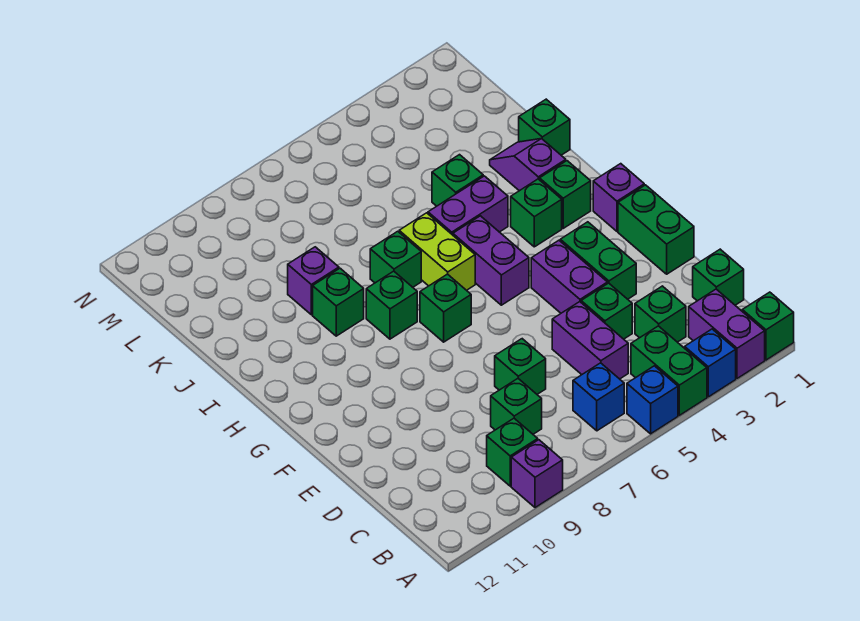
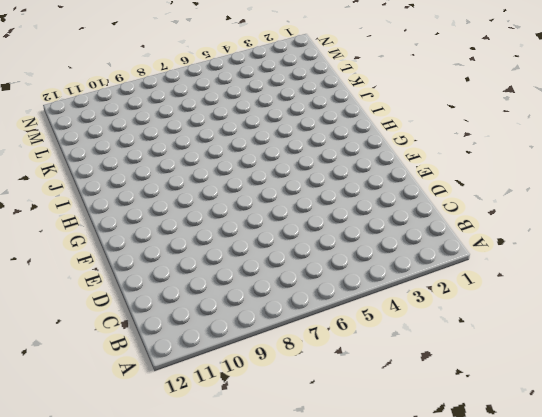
none -> green 1x1 brick [742,292,794,360]
none -> purple 1x2 brick [689,289,765,378]
none -> blue 1x1 brick [685,329,736,397]
none -> green 1x2 brick [631,326,707,415]

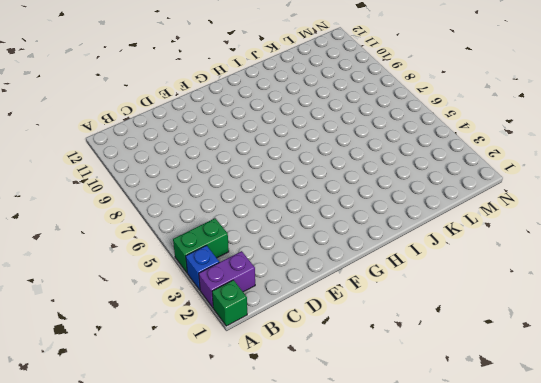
none -> blue 1x1 brick [627,366,678,434]
none -> purple 1x1 brick [511,440,563,508]
none -> blue 1x1 brick [573,363,624,431]
none -> green 1x1 brick [487,418,538,486]

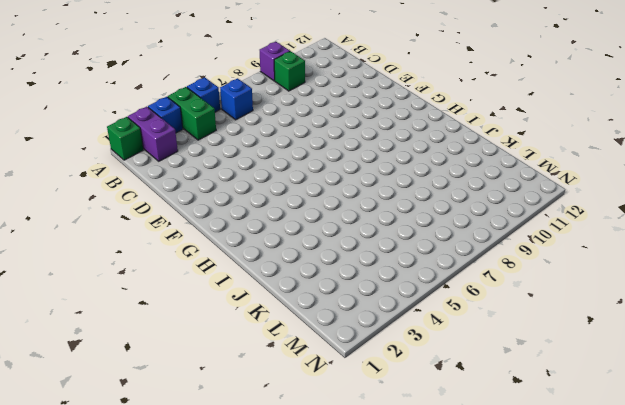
none -> green 1x1 brick [693,249,744,305]
none -> green 1x1 brick [635,286,686,342]
none -> purple 1x2 brick [552,302,628,379]
none -> green 1x1 brick [491,379,542,434]

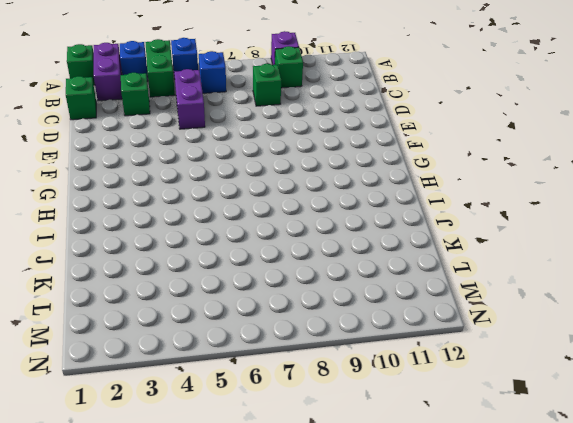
none -> green 1x1 brick [581,283,632,339]
none -> green 1x1 brick [495,339,546,394]
none -> green 1x2 brick [618,185,694,274]
none -> green 1x2 brick [560,222,636,299]

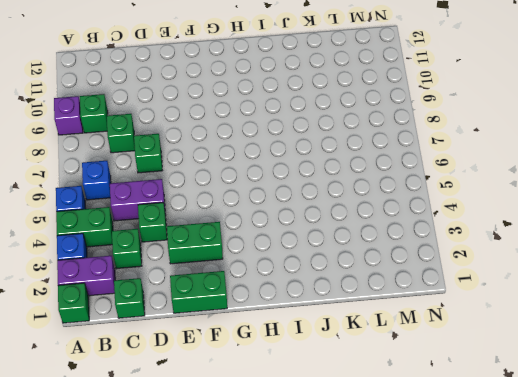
none -> purple 1x2 brick [531,240,607,313]
none -> purple 1x1 brick [593,164,644,231]
none -> purple 1x2 brick [453,216,529,305]
none -> green 1x1 brick [420,274,471,342]

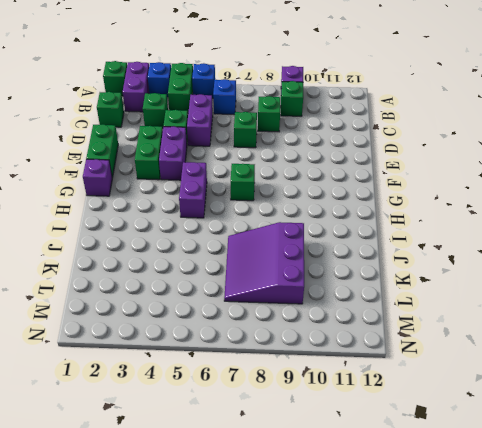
purple 3x3 slope [224,222,304,304] -> purple 1x1 brick [288,247,339,315]
none -> green 1x1 brick [540,161,591,228]
none -> green 1x1 brick [511,179,562,247]
none -> lime 1x2 brick [399,213,475,290]
none -> green 1x1 brick [366,271,417,339]

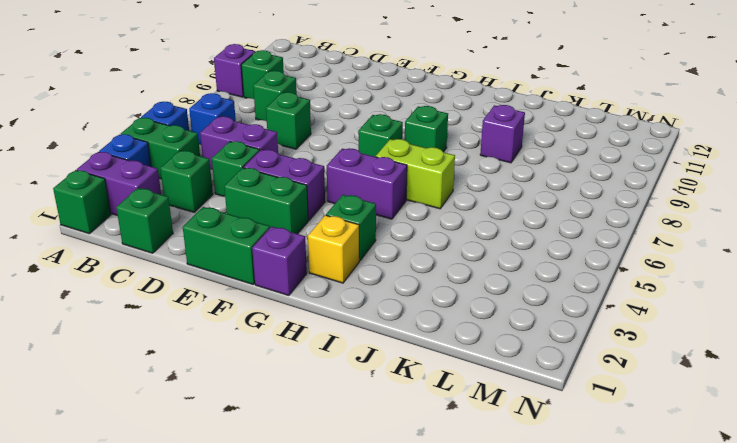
yellow 1x1 brick [308,215,359,283] -> green 1x1 brick [540,161,591,228]
none -> purple 1x2 slope [490,139,566,191]
none -> purple 1x2 brick [428,176,508,235]
none -> green 1x1 brick [370,231,421,287]
none -> green 1x1 brick [313,268,364,336]

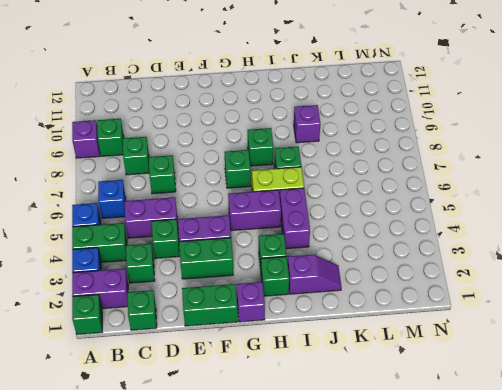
none -> green 1x1 brick [313,268,364,336]
none -> green 1x1 brick [519,99,570,155]
none -> green 1x1 brick [432,155,483,206]

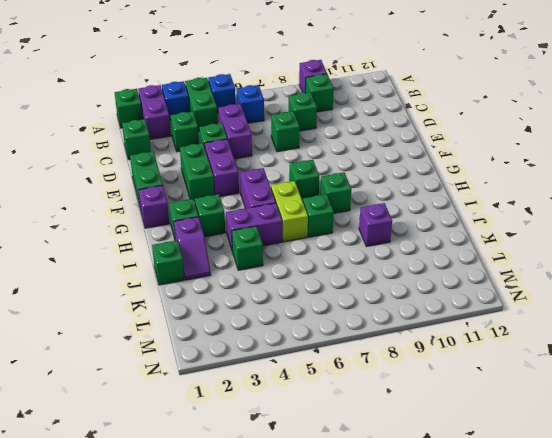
none -> green 1x1 brick [313,268,364,336]

